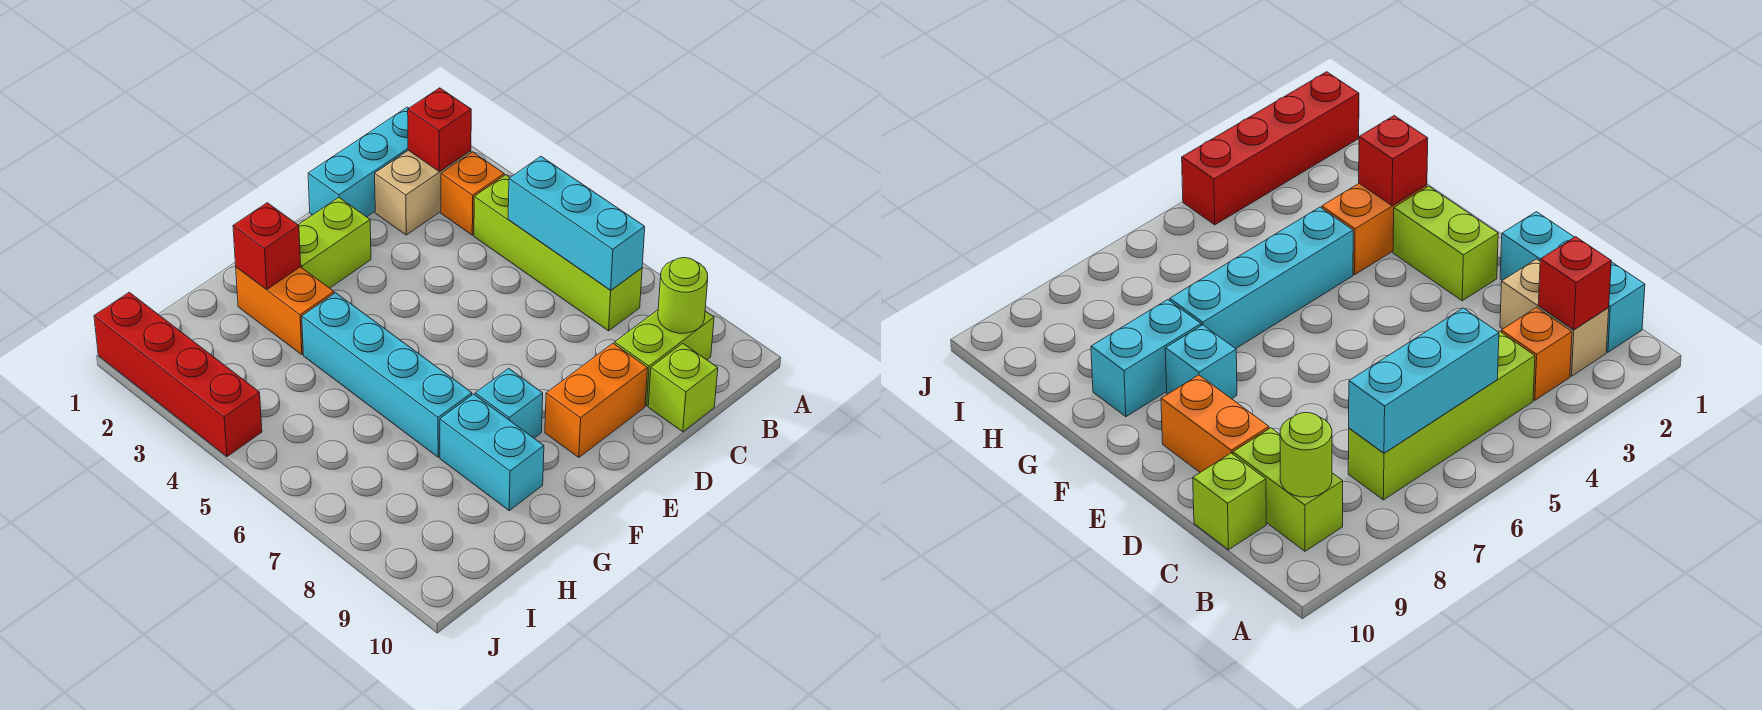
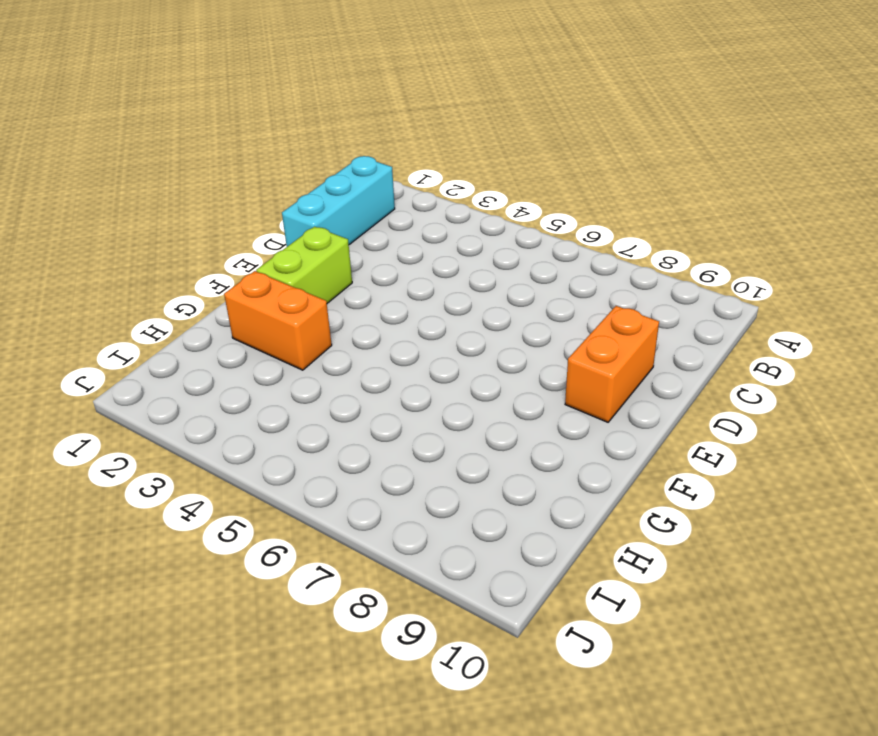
none -> tan 1x2 brick [375,150,471,235]
none -> orange 1x1 brick [441,152,504,235]
none -> lime 1x4 brick [474,175,642,331]

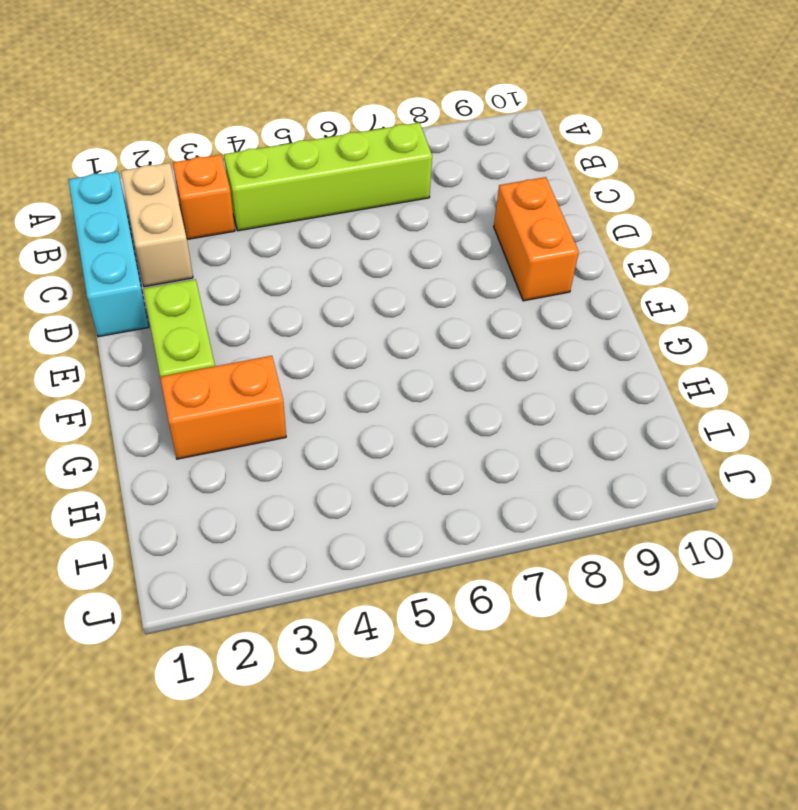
none -> lime 1x2 brick [615,310,714,406]
none -> lime 1x1 brick [648,344,718,432]
none -> cyan 1x1 brick [475,368,543,438]

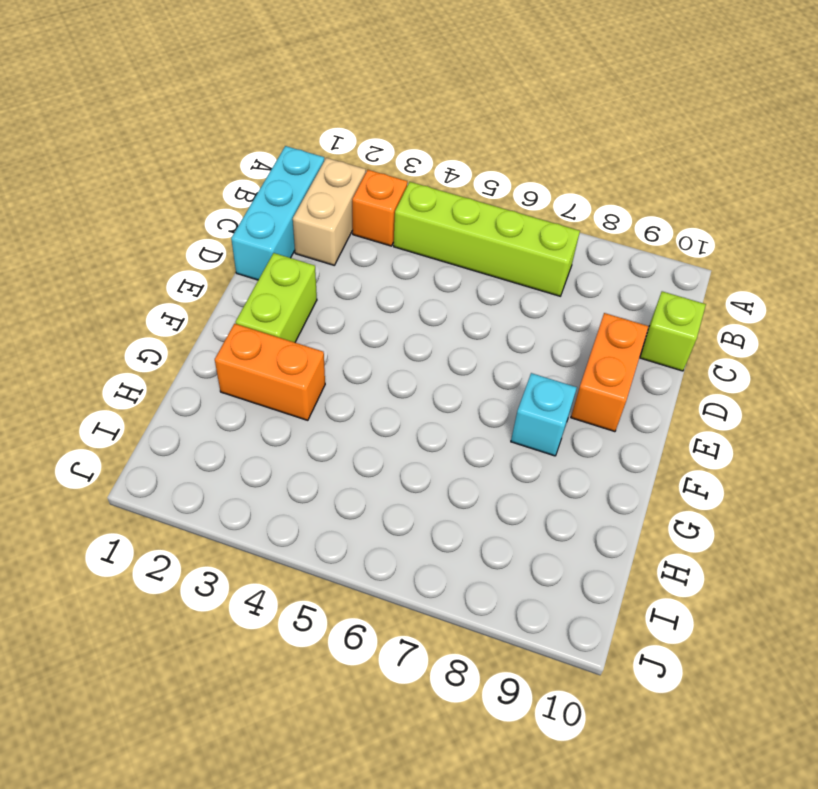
none -> lime 1x2 brick [615,310,714,406]
none -> cyan 1x4 brick [302,293,472,457]
none -> cyan 1x2 brick [440,394,544,511]

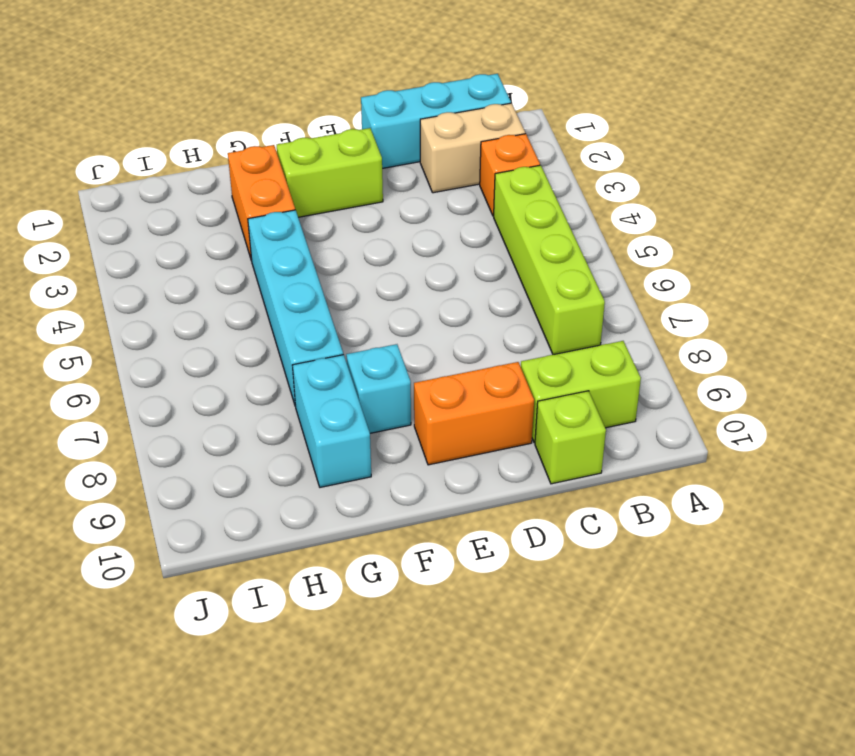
none -> red 1x4 brick [94,292,262,457]
none -> red 1x1 brick [408,88,471,172]
none -> cyan 1x3 brick [508,157,645,290]

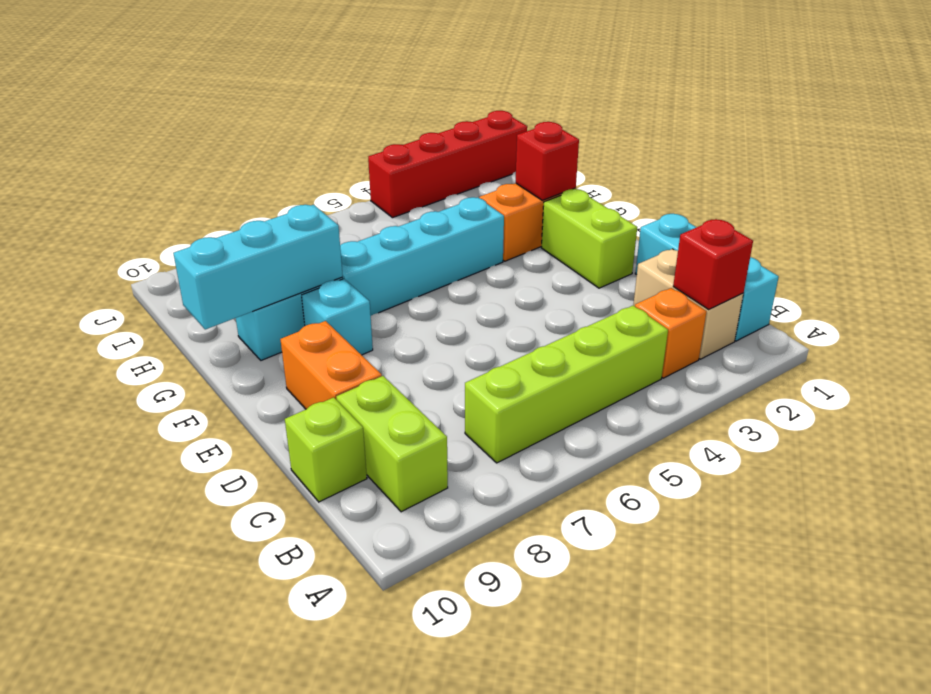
cyan 1x3 brick [173,205,343,329] -> cyan 1x3 brick moved to [508,157,645,290]
none -> lime 1x1 round brick [658,258,708,333]

